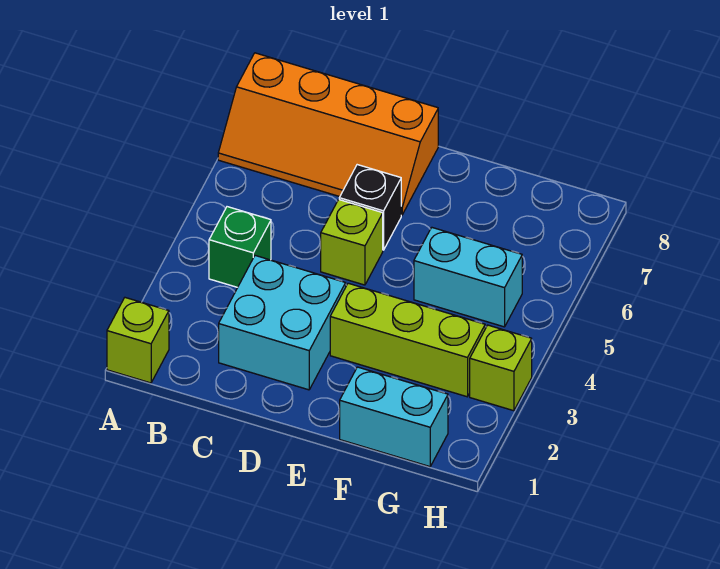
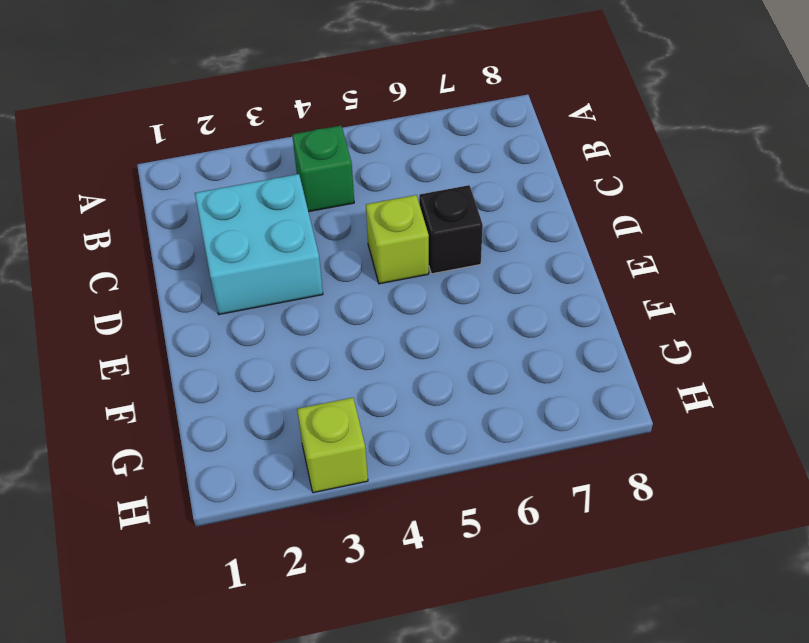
none -> lime 1x1 brick [107,298,169,383]
none -> orange 2x4 slope [218,53,438,215]

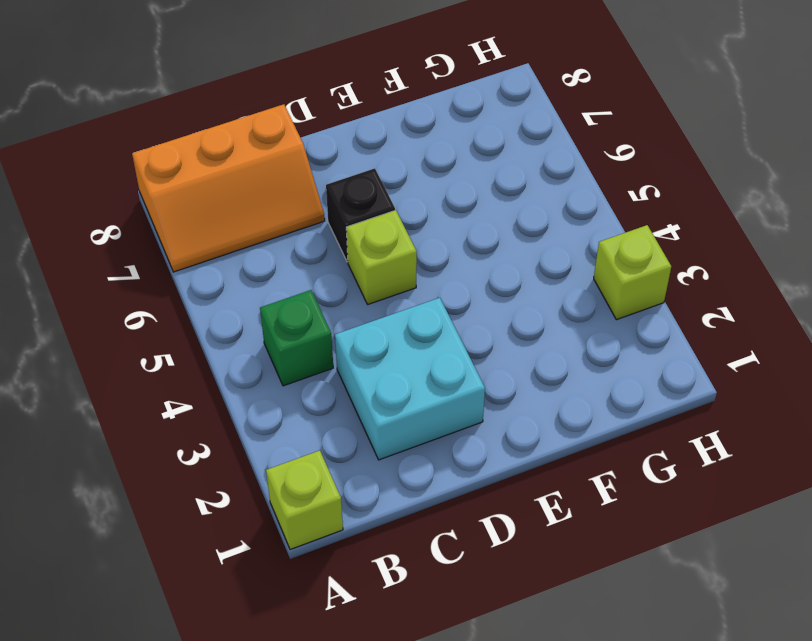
orange 2x3 slope [132,104,325,272] -> orange 2x4 slope [218,53,438,215]
none -> lime 1x3 brick [330,283,485,397]
none -> cyan 1x2 brick [340,367,448,467]

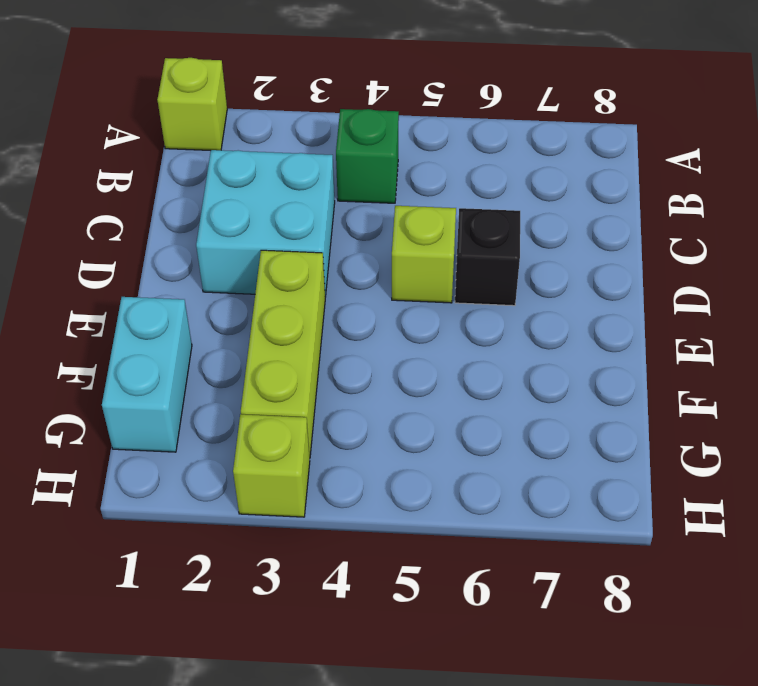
none -> orange 2x4 slope [218,53,438,215]
none -> cyan 1x2 brick [414,228,522,327]

